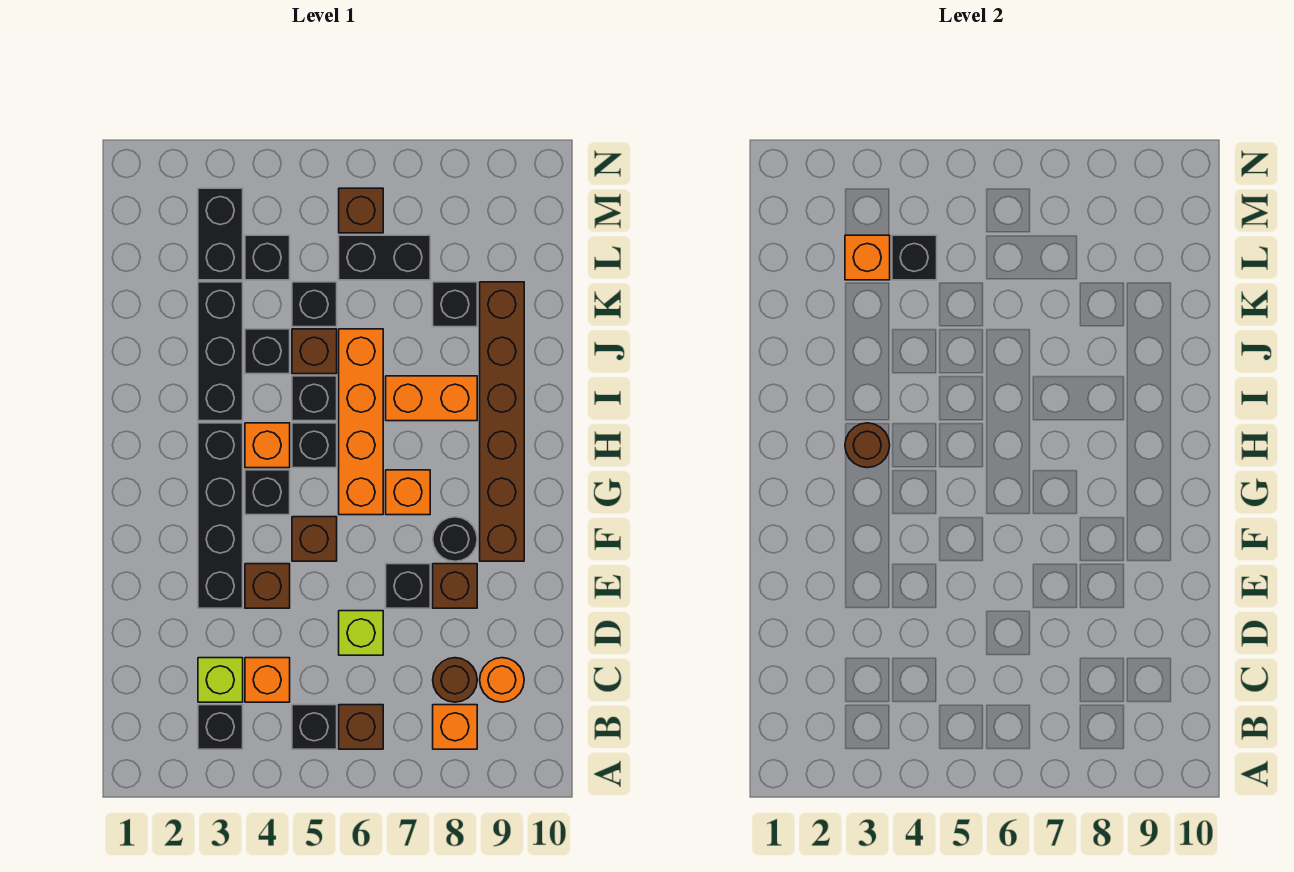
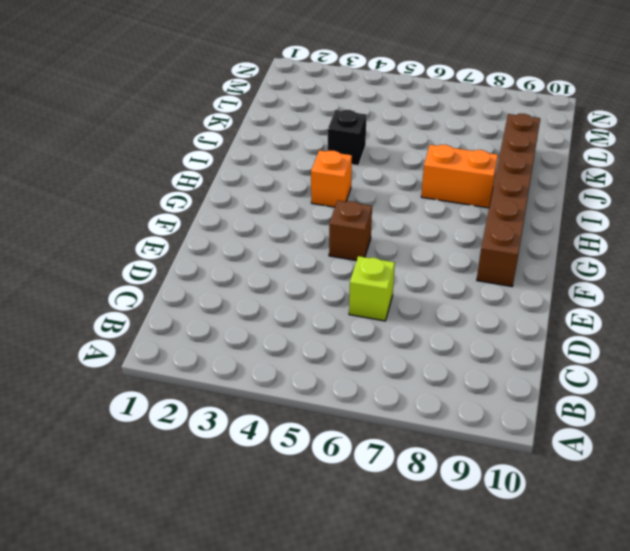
none -> black 1x1 brick [198,705,243,749]
none -> black 1x1 brick [292,705,337,749]
none -> brown 1x1 brick [339,705,383,749]
none -> orange 1x1 brick [433,705,477,749]

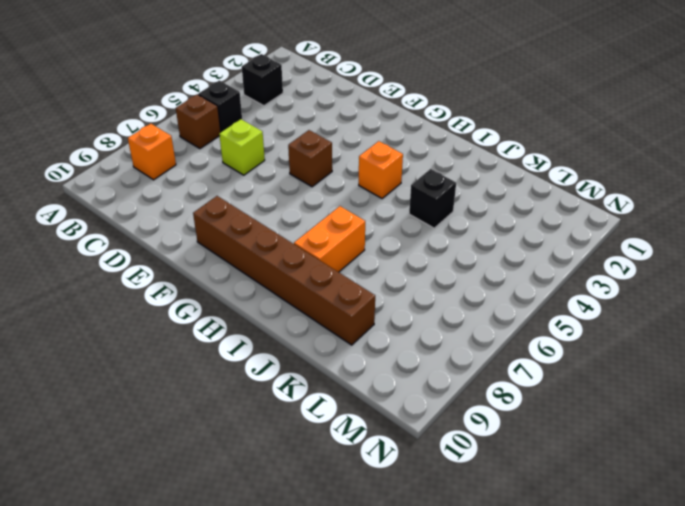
none -> lime 1x1 brick [198,658,243,702]
none -> orange 1x1 brick [245,658,290,702]
none -> brown 1x1 round brick [433,658,477,702]
none -> orange 1x1 round brick [480,658,524,702]

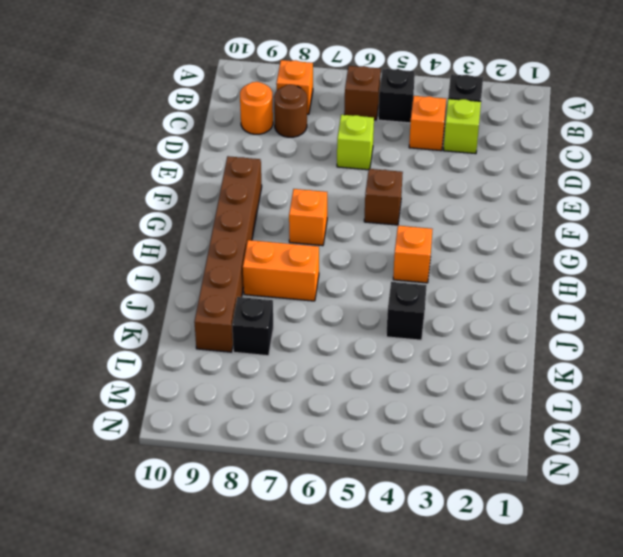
none -> black 1x4 brick [198,423,243,608]
none -> brown 1x1 brick [245,564,290,608]
none -> black 1x1 brick [386,564,430,608]
none -> brown 1x1 brick [433,564,477,608]

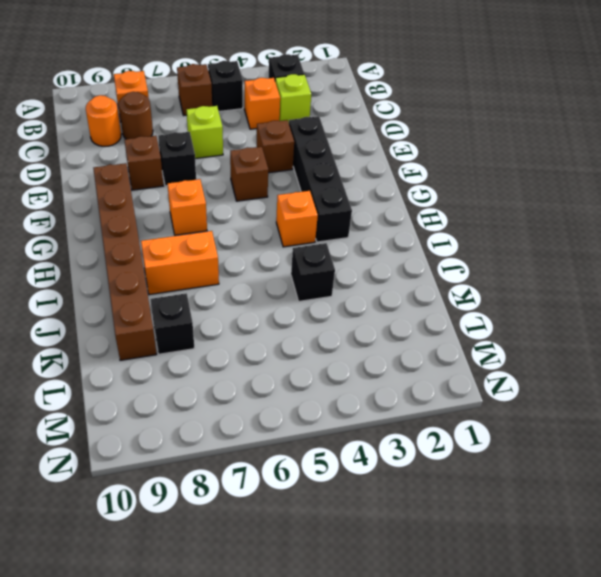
none -> black 1x1 round brick [433,517,477,561]
none -> black 1x1 brick [245,470,290,515]
none -> orange 1x4 brick [339,329,383,515]
none -> black 1x1 brick [292,423,337,468]

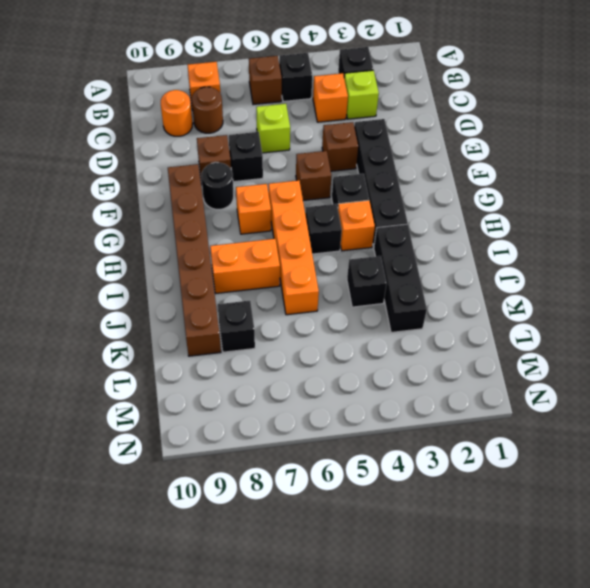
none -> black 1x1 brick [292,376,337,421]
none -> brown 1x1 brick [292,329,337,374]
none -> black 1x1 brick [292,282,337,327]
none -> black 1x2 brick [198,188,243,280]

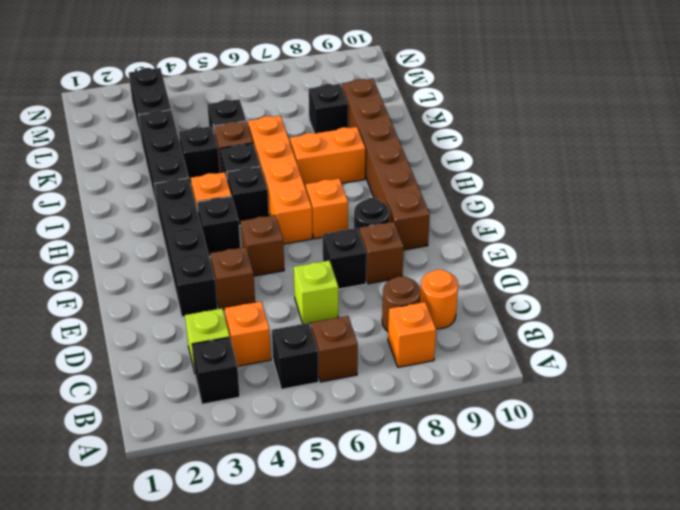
none -> black 1x1 brick [245,235,290,280]
none -> black 1x2 brick [339,235,430,280]
none -> brown 1x1 brick [339,188,383,233]
none -> brown 1x1 round brick [845,423,890,468]

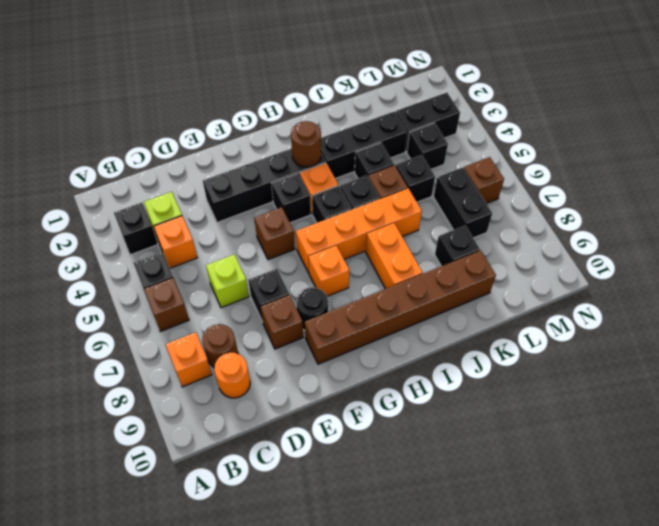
none -> brown 1x1 brick [245,564,290,608]
none -> orange 1x1 brick [845,235,890,280]
none -> black 1x1 brick [892,235,937,280]

